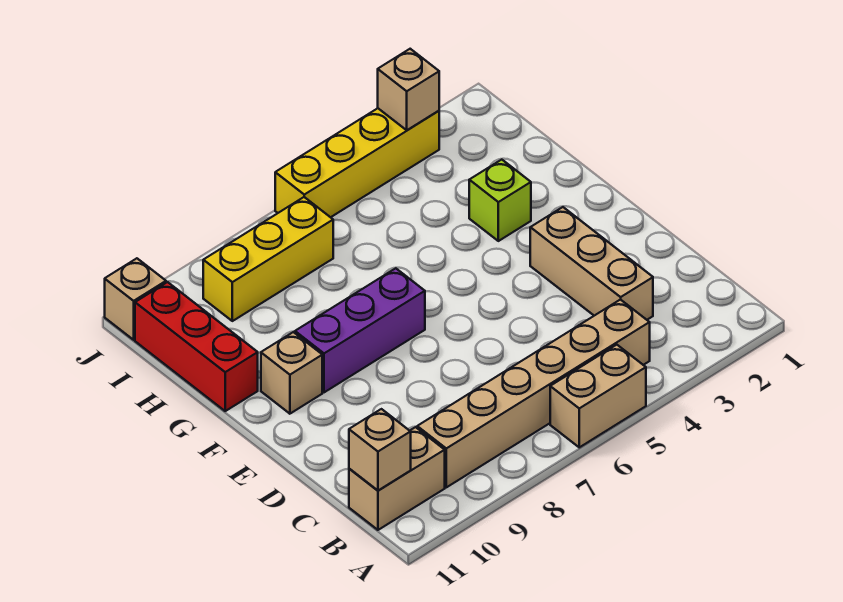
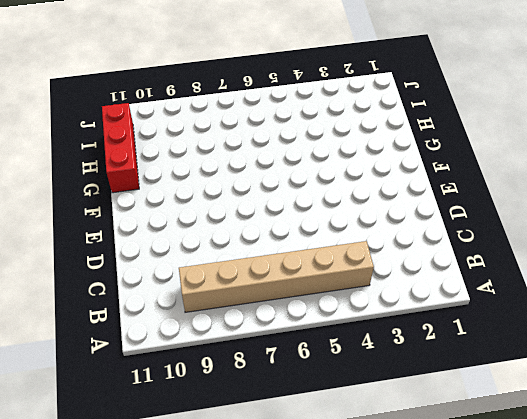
none -> tan 1x2 brick [550,345,646,447]
none -> tan 1x2 brick [349,427,445,530]
none -> tan 1x3 brick [530,207,653,320]

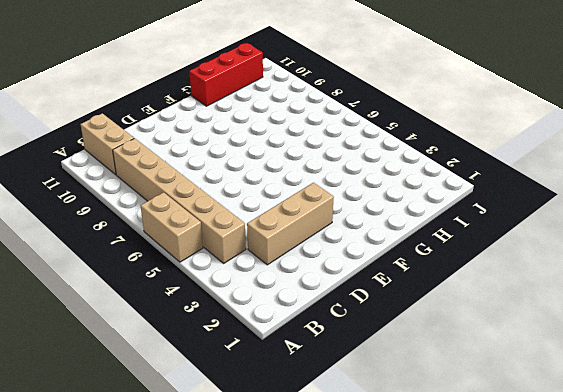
none -> purple 1x3 brick [295,268,425,392]
none -> tan 1x1 brick [261,332,322,414]
none -> lime 1x1 brick [469,160,531,241]

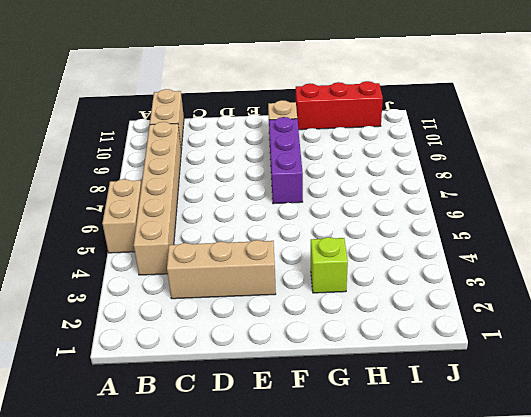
none -> yellow 1x3 brick [203,197,333,321]
none -> yellow 1x4 brick [275,108,439,217]
none -> tan 1x1 brick [105,258,166,340]

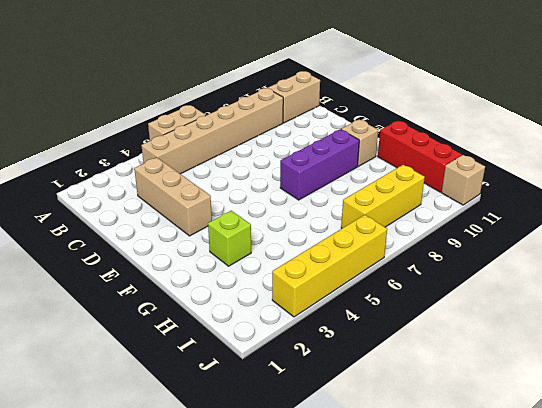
none -> tan 1x1 brick [349,409,411,490]
none -> tan 1x1 brick [378,49,439,130]

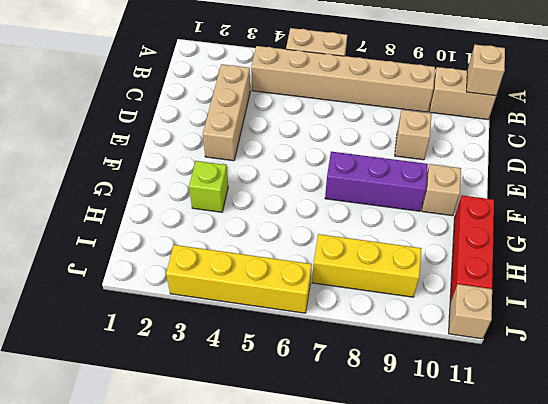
tan 1x1 brick [395,110,432,160] -> tan 1x1 brick moved to [378,49,439,130]

